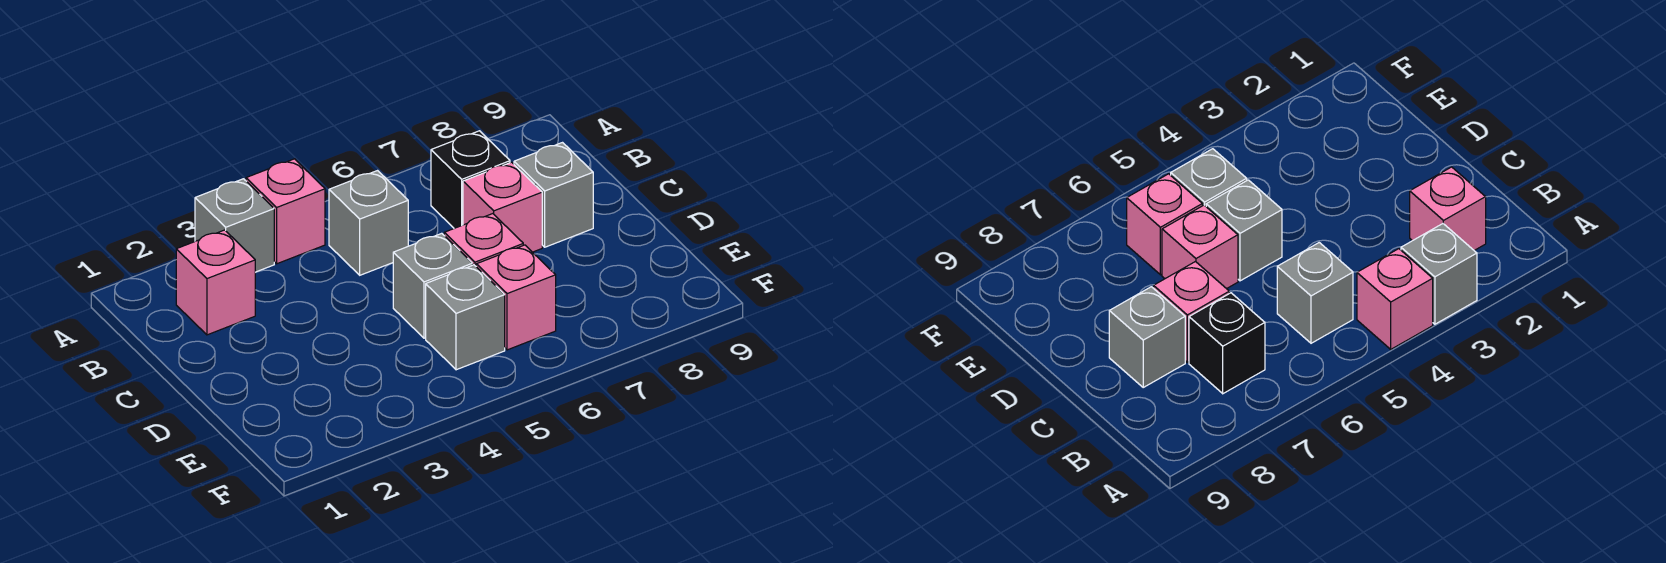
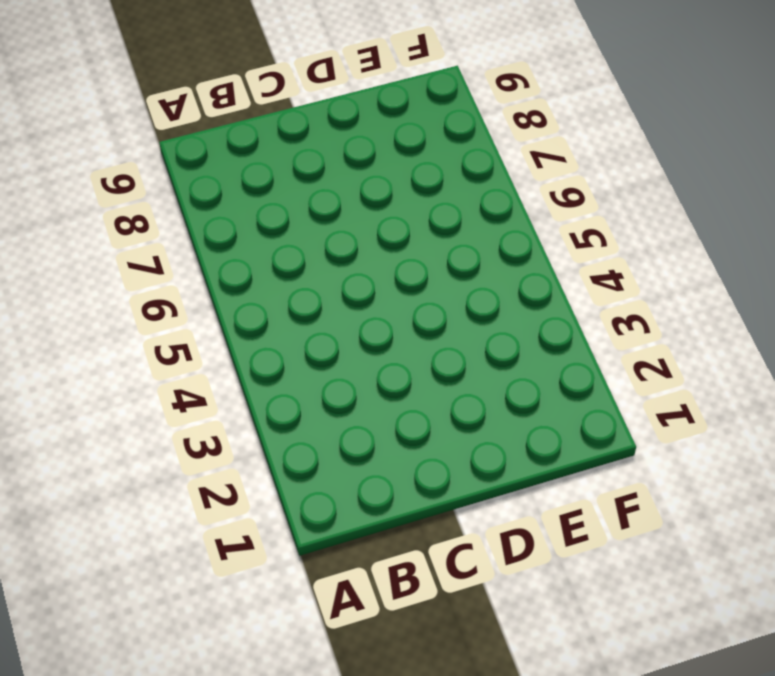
none -> grey 1x1 brick [195,179,274,272]
none -> pink 1x1 brick [246,159,325,264]

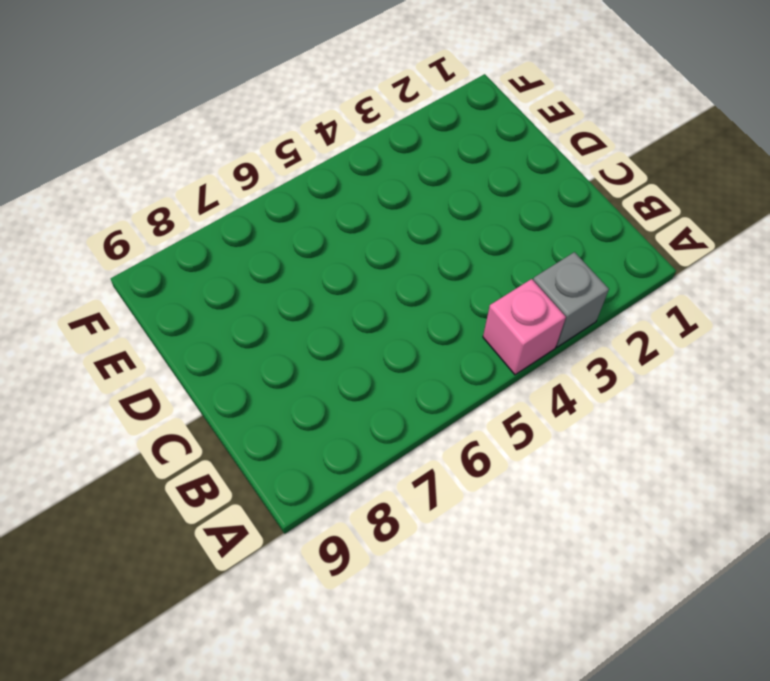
none -> pink 1x1 brick [176,230,255,335]
none -> grey 1x1 brick [329,171,408,275]

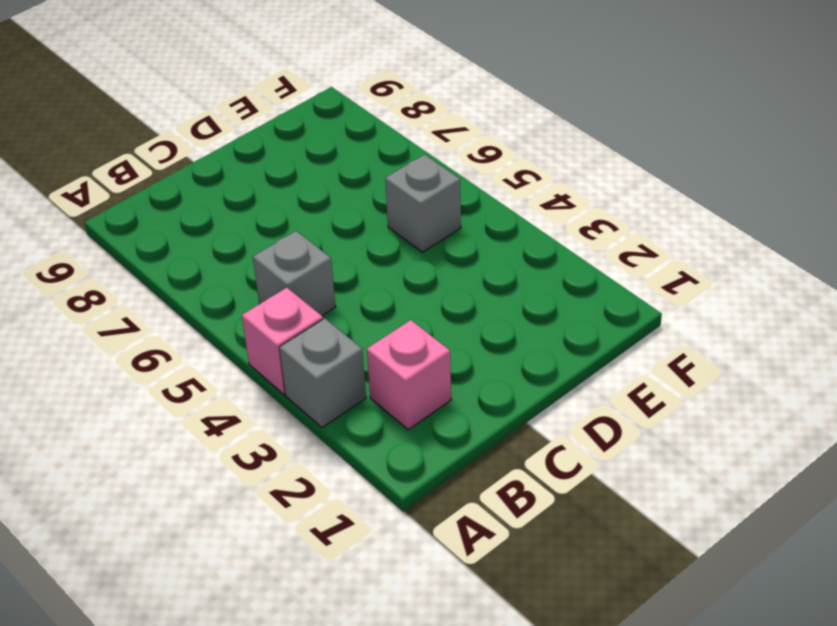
none -> black 1x1 brick [431,131,510,228]
none -> pink 1x1 brick [463,162,542,252]

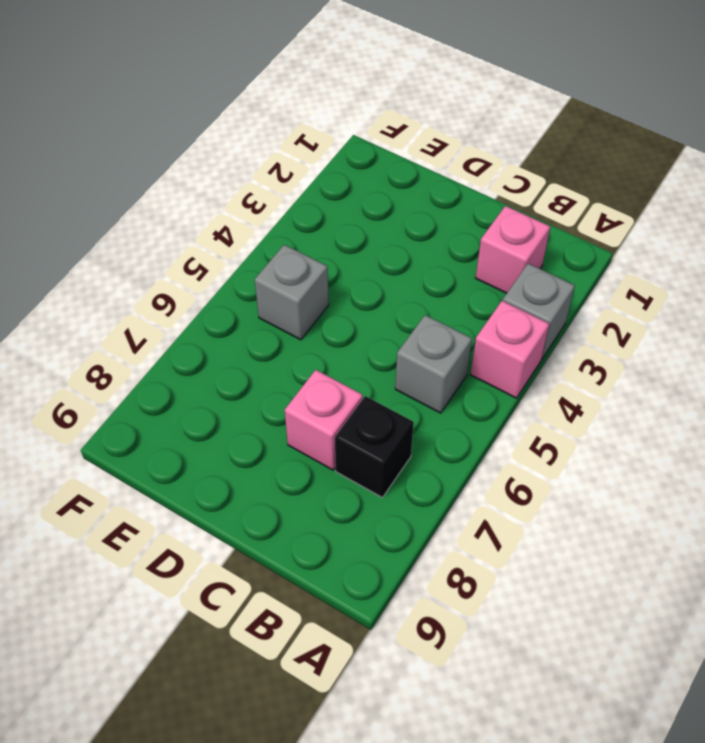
none -> grey 1x1 brick [514,143,593,247]
none -> grey 1x1 brick [393,233,473,338]

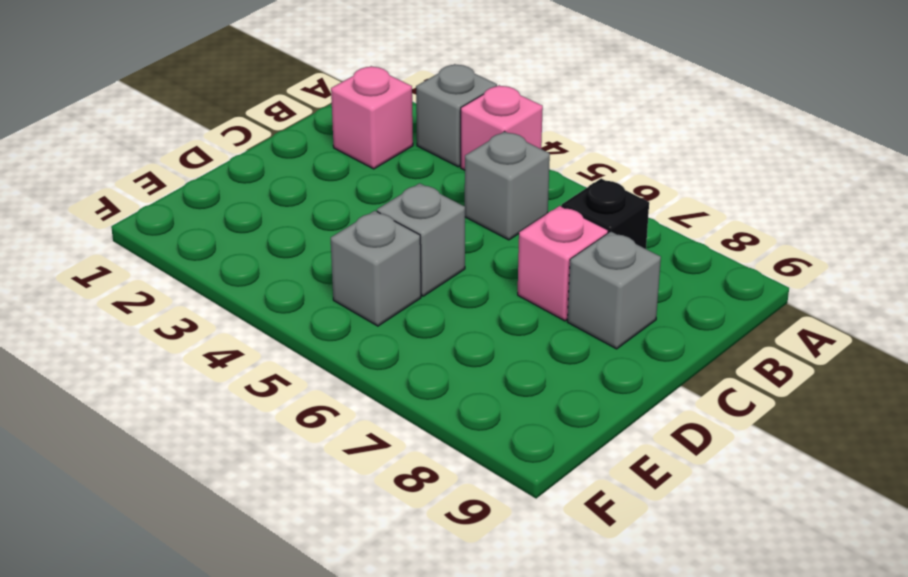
none -> pink 1x1 brick [444,214,523,266]
none -> pink 1x1 brick [476,245,556,350]

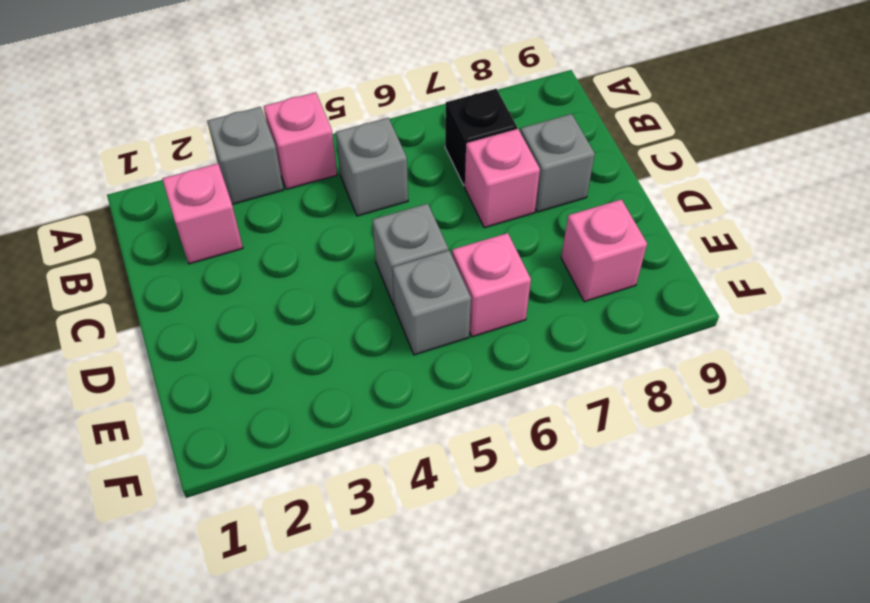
pink 1x1 brick [561,199,647,302] -> pink 1x1 brick moved to [444,214,523,266]

